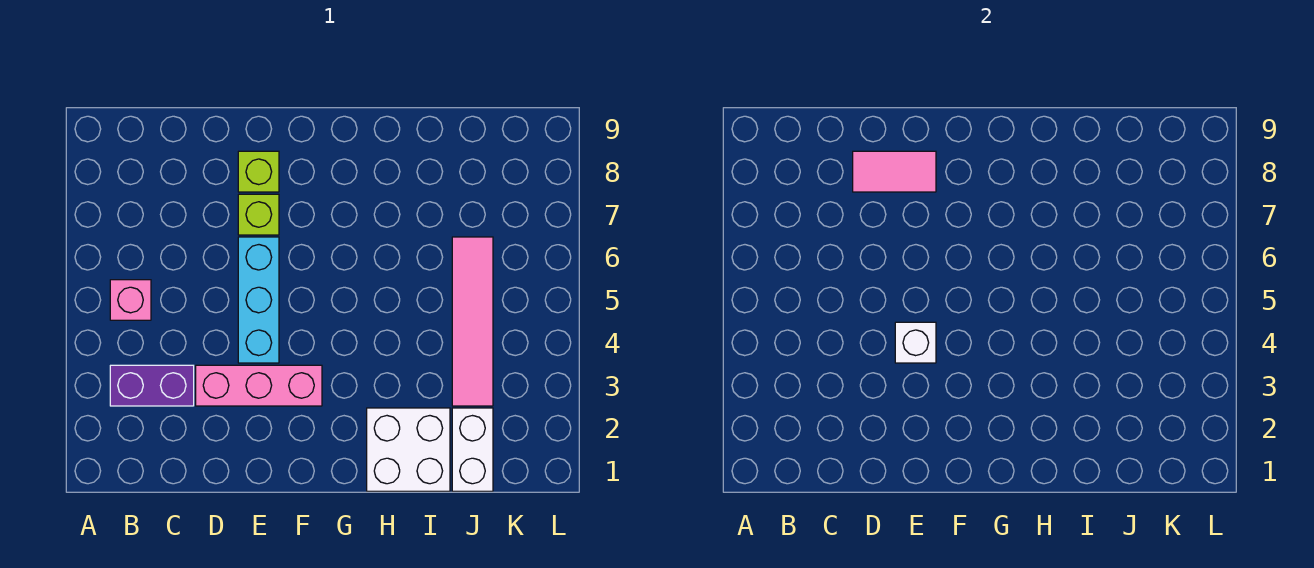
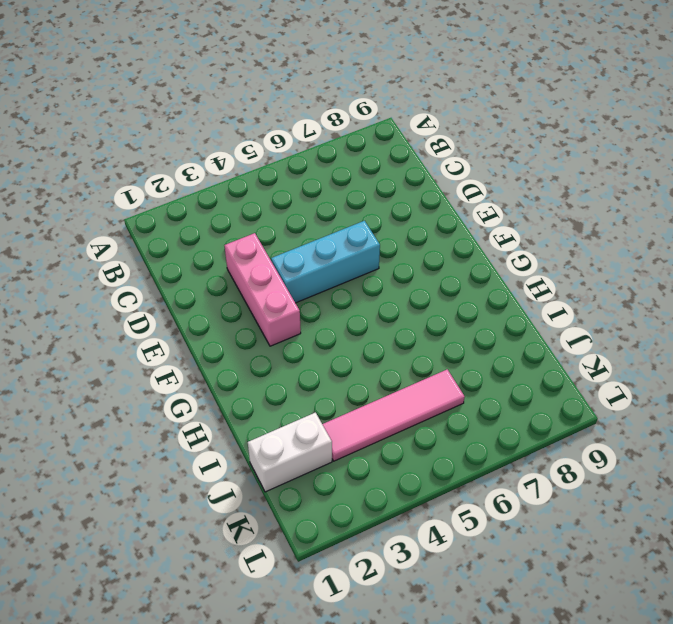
none -> purple 1x2 brick [110,365,194,406]
none -> pink 1x1 brick [110,280,151,320]

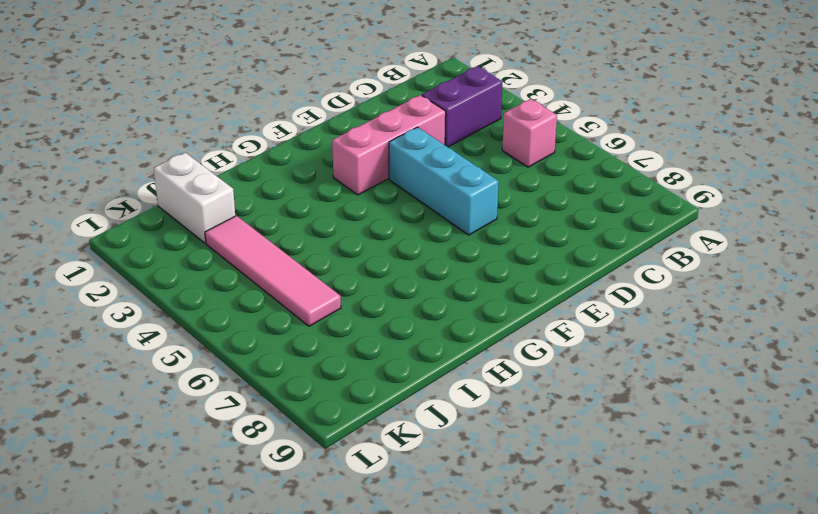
none -> lime 1x1 brick [238,194,279,235]
none -> lime 1x1 brick [238,151,279,192]

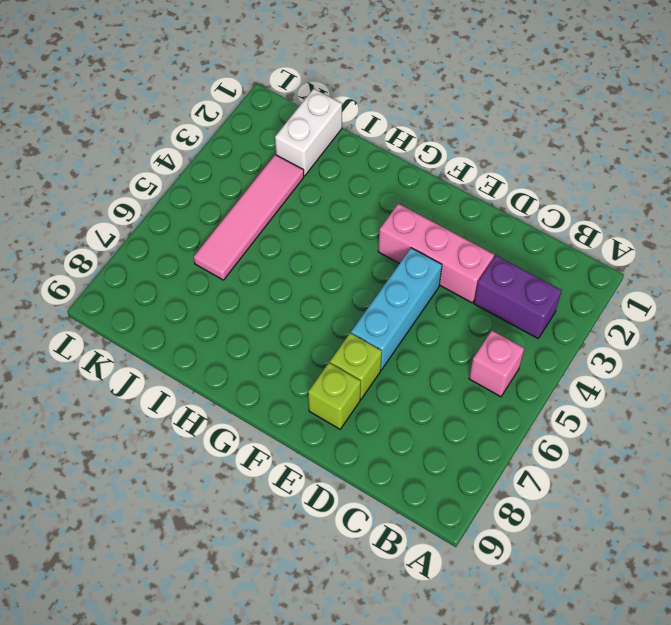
none -> white 2x2 brick [367,408,450,491]
none -> pink 1x2 tile [853,151,936,192]

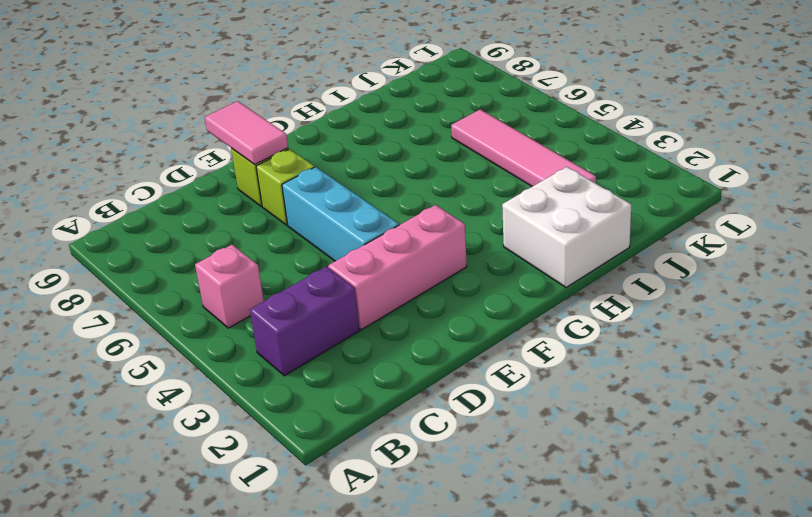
pink 1x2 tile [205,101,288,165] -> pink 1x2 tile turned to [853,151,936,192]
none -> white 1x2 brick [452,408,493,491]
none -> white 1x1 brick [895,322,936,363]

